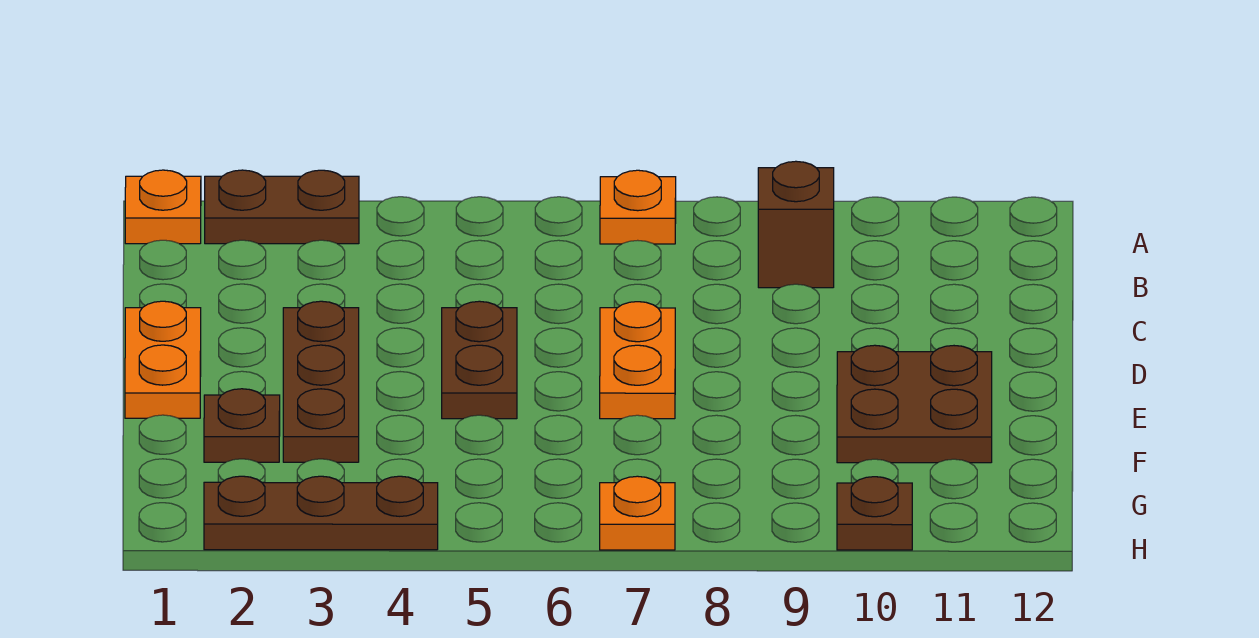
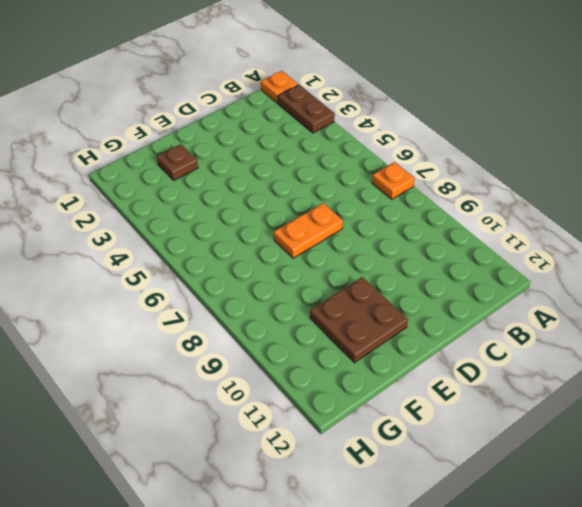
none -> brown 1x1 brick [758,161,834,288]
none -> orange 1x2 plate [125,301,201,418]
none -> brown 1x3 plate [283,301,359,462]

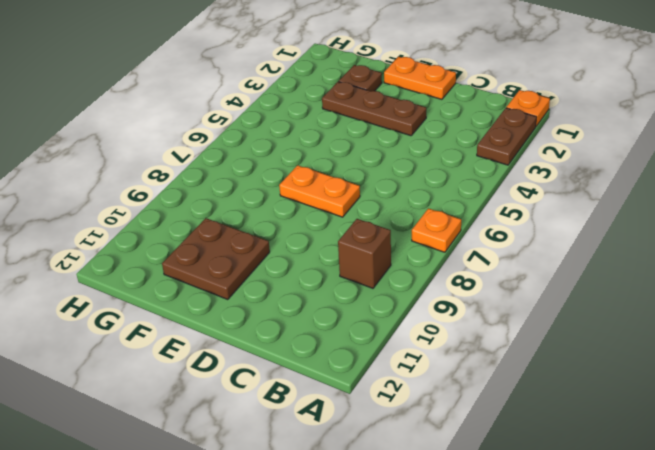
none -> brown 1x2 plate [442,301,517,419]
none -> brown 1x3 plate [204,476,438,550]
none -> orange 1x1 plate [600,476,675,550]

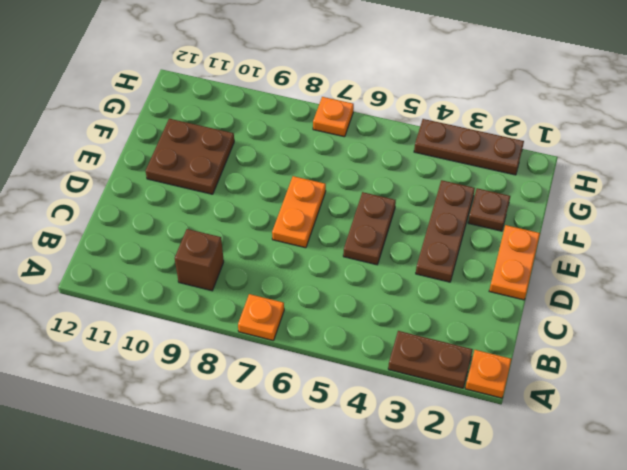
none -> brown 1x1 plate [837,477,912,550]

